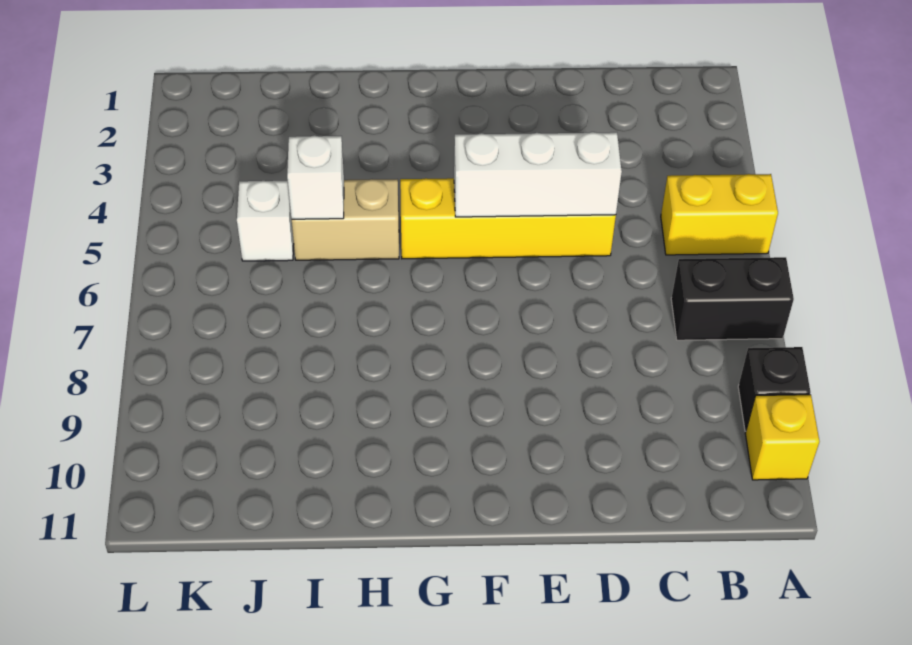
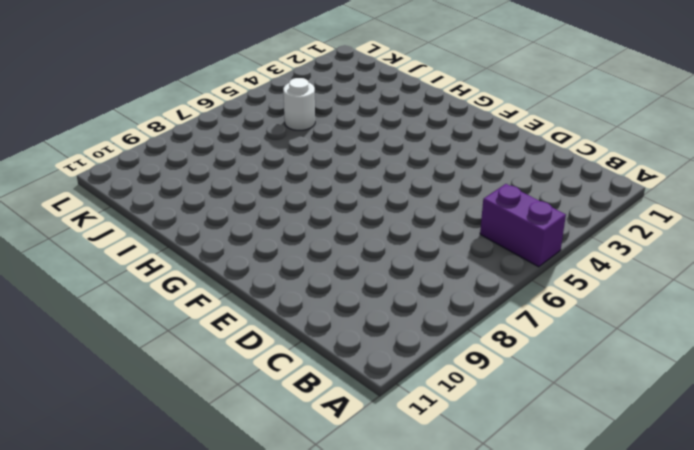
purple 1x2 brick [480,184,566,267] -> yellow 1x2 brick [661,174,778,255]
white 1x1 round brick [283,78,315,130] -> white 1x1 brick [237,181,294,261]
none -> black 1x2 brick [671,257,794,340]
none -> black 1x1 brick [738,347,810,431]

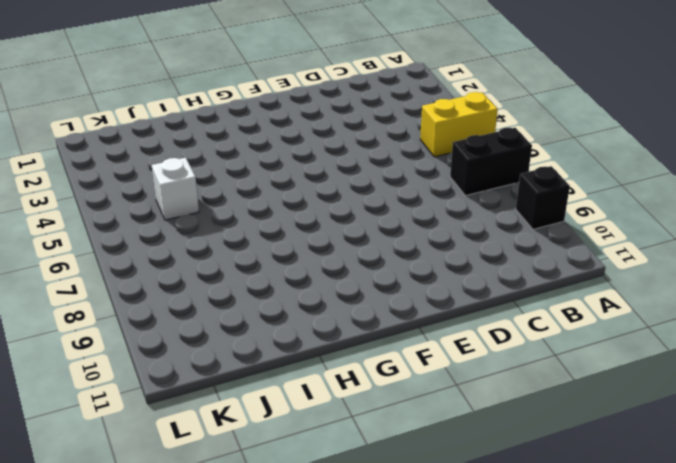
none -> yellow 1x1 brick [745,395,819,480]
none -> yellow 1x4 brick [400,178,616,259]

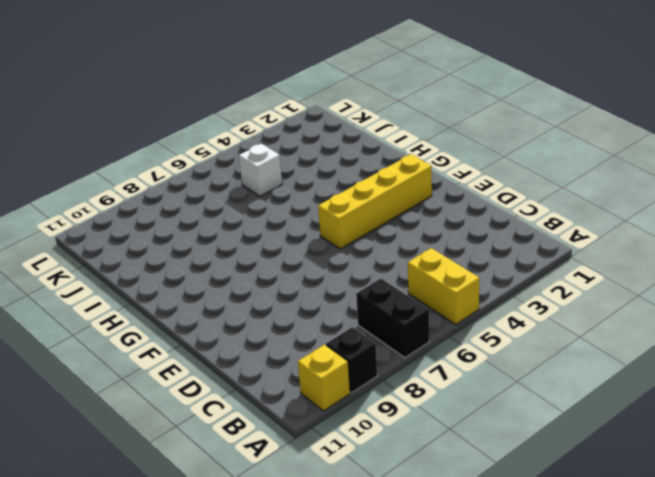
yellow 1x4 brick [318,154,432,249] -> yellow 1x4 brick turned to [400,178,616,259]
none -> tan 1x2 brick [292,179,399,260]
none -> white 1x3 brick [454,132,622,217]

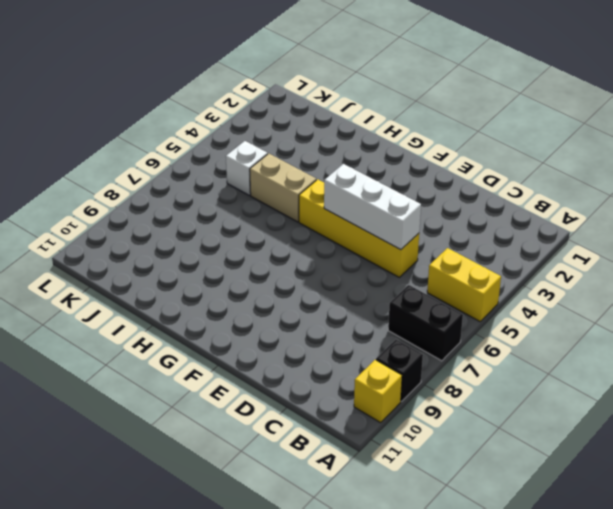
none -> white 1x1 brick [287,135,344,219]

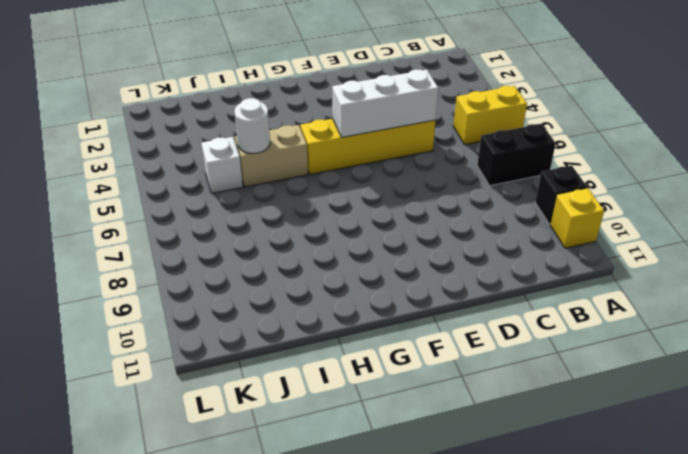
white 1x1 round brick [234,98,270,154] -> white 1x1 brick [287,135,344,219]

